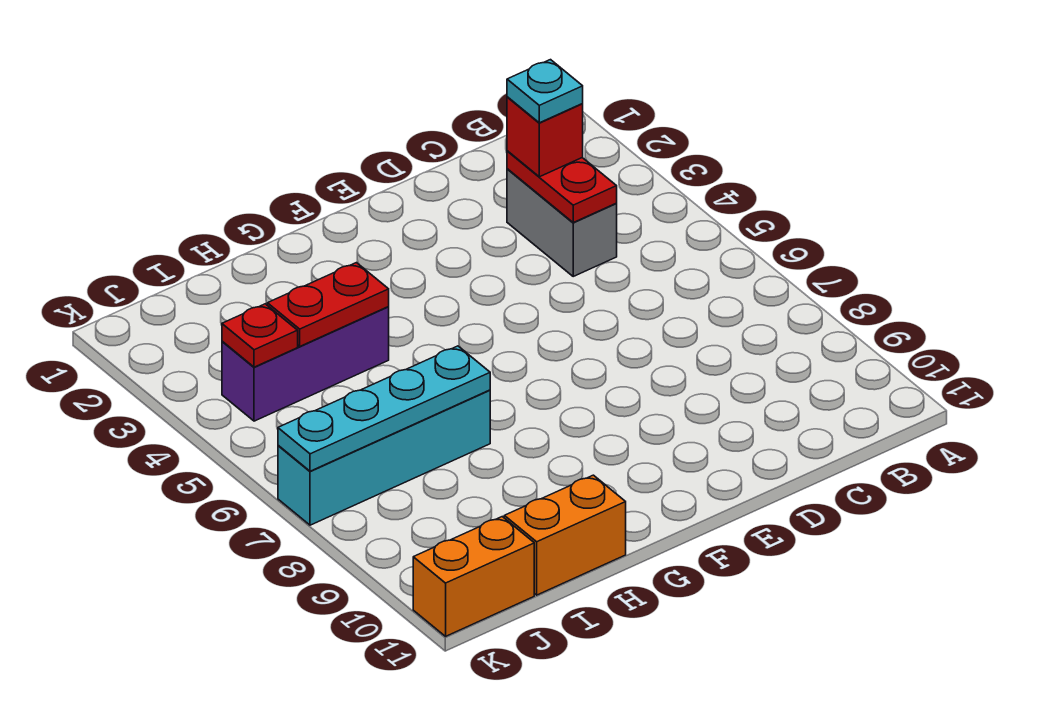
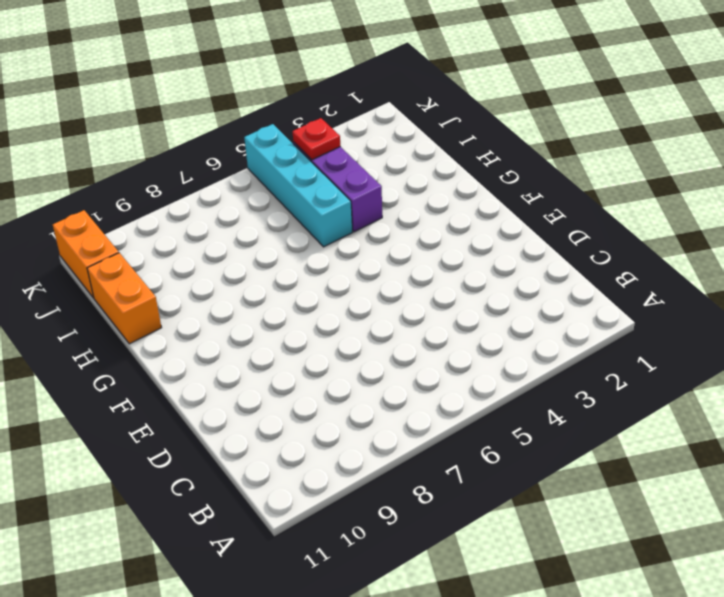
cyan 1x4 brick [244,124,352,247] -> cyan 1x4 brick moved to [278,390,490,525]
none -> grey 1x2 brick [507,169,617,276]
none -> red 1x2 plate [507,151,617,222]

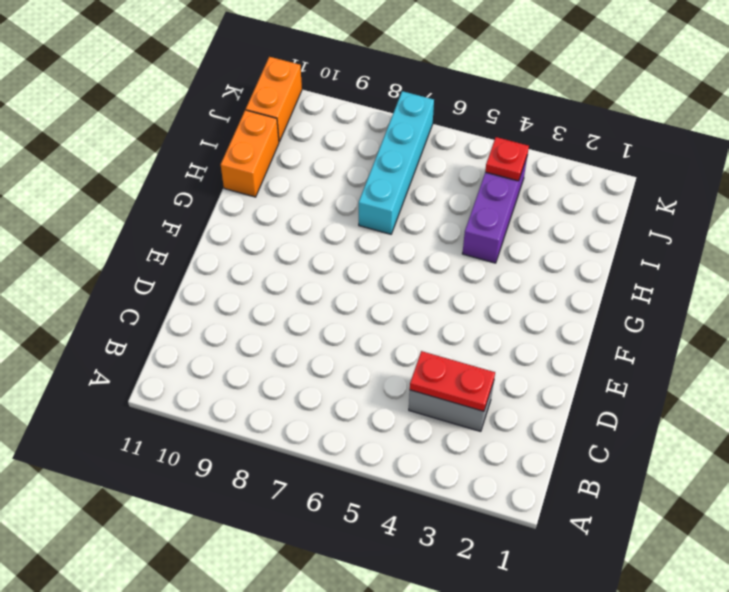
none -> red 1x2 plate [267,263,389,346]
none -> cyan 1x4 plate [278,346,490,471]

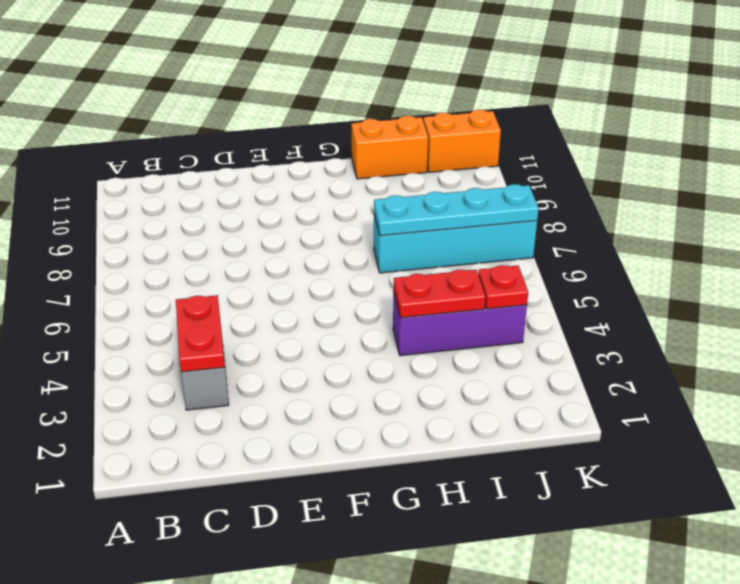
none -> red 1x1 brick [507,97,583,177]
none -> cyan 1x1 plate [507,60,583,123]

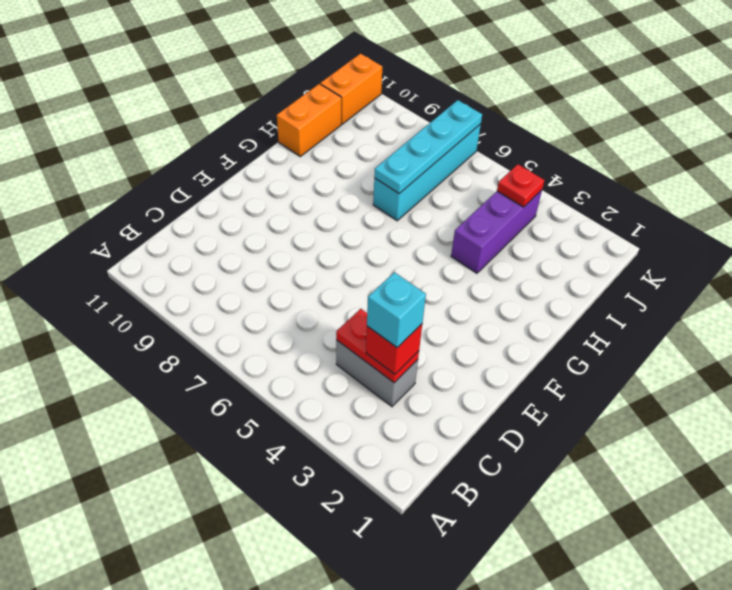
cyan 1x1 brick [367,272,426,348] -> cyan 1x1 plate [507,60,583,123]
none -> red 1x2 plate [267,263,389,346]

